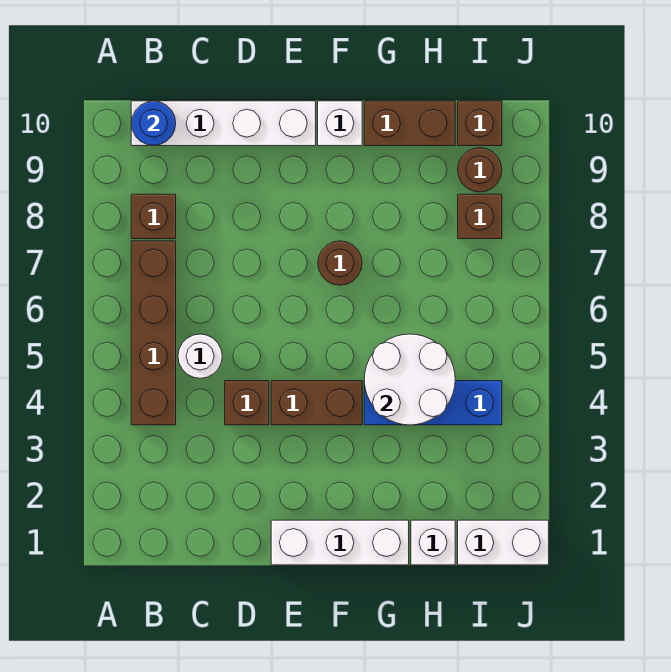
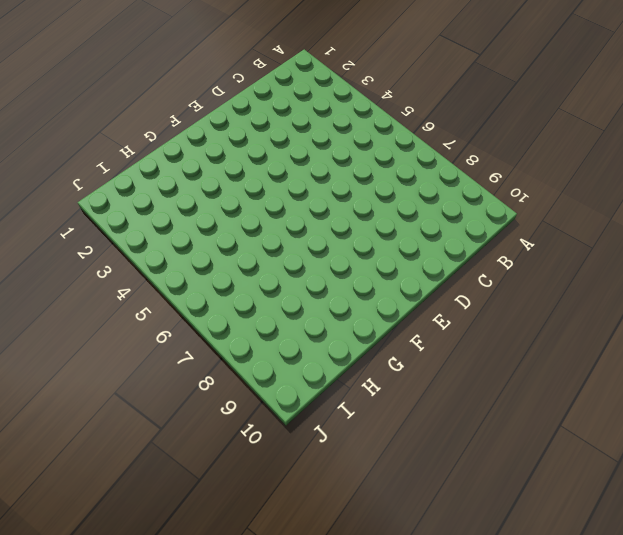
none -> brown 1x4 brick [131,241,176,425]
none -> brown 1x1 brick [131,194,176,239]
none -> white 1x4 brick [131,101,316,146]

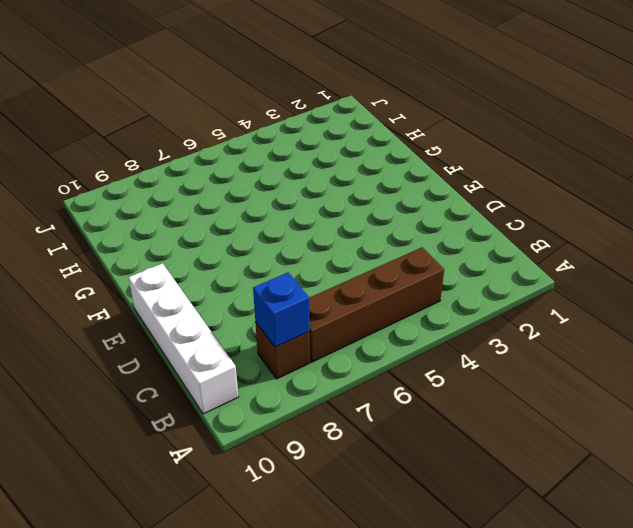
blue 1x1 brick [253,272,310,347] -> none
none -> white 1x1 round brick [178,334,222,378]
none -> brown 1x1 brick [225,381,269,425]
none -> white 1x3 brick [271,520,409,565]

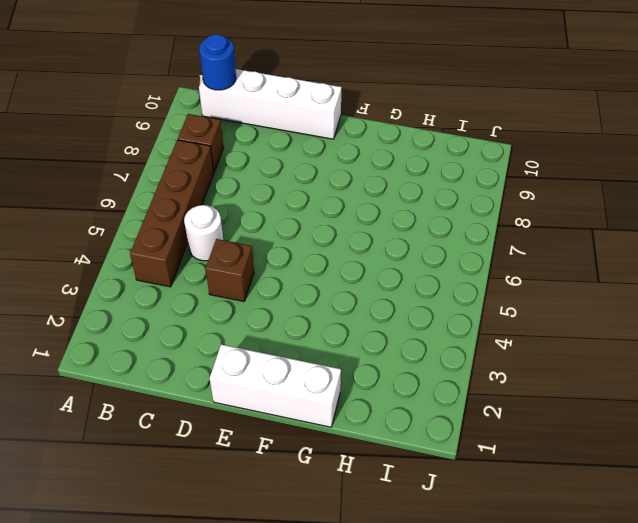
none -> brown 1x2 brick [271,381,362,425]
none -> brown 1x1 round brick [318,241,362,285]
none -> white 1x1 brick [318,101,362,146]

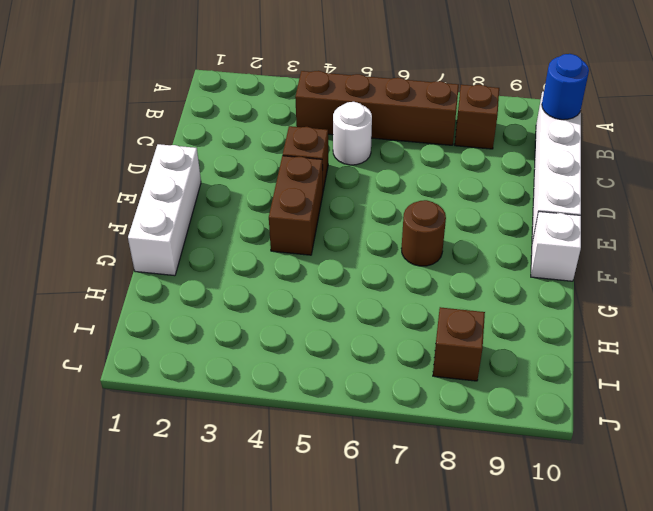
none -> blue 1x3 brick [364,381,502,425]
none -> brown 1x2 brick [364,101,455,146]
none -> white 1x1 brick [411,520,455,565]

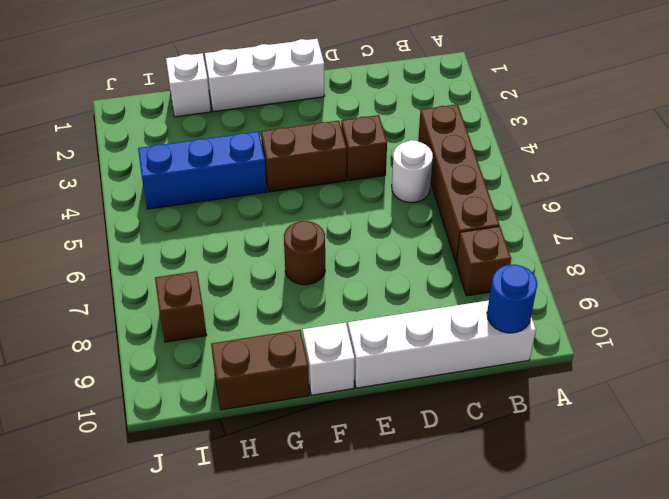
none -> white 1x2 brick [458,520,549,565]
none -> brown 1x1 round brick [458,148,502,192]
none -> brown 1x1 brick [458,101,502,146]

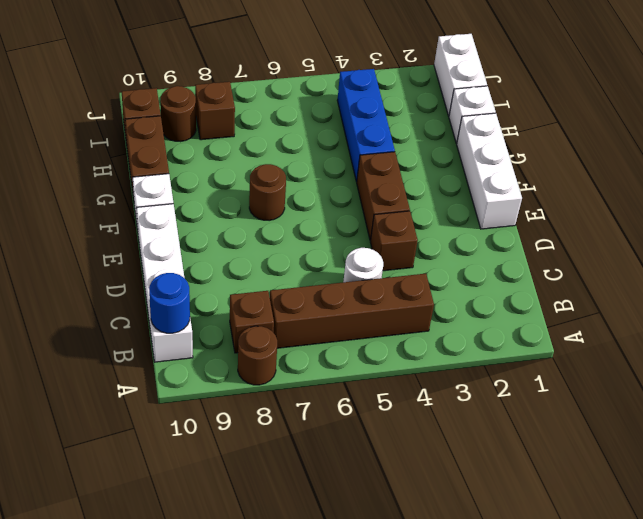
brown 1x1 round brick [238,326,277,385] -> none
none -> white 2x2 round brick [364,334,455,425]

